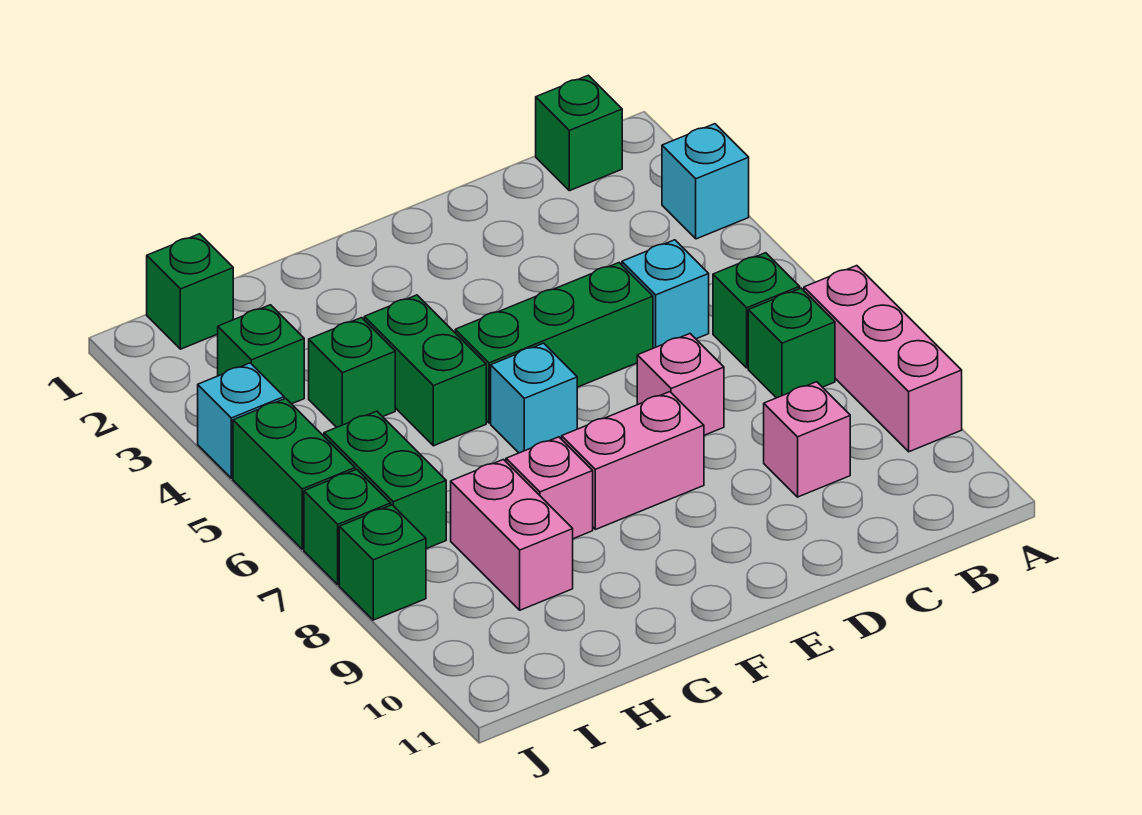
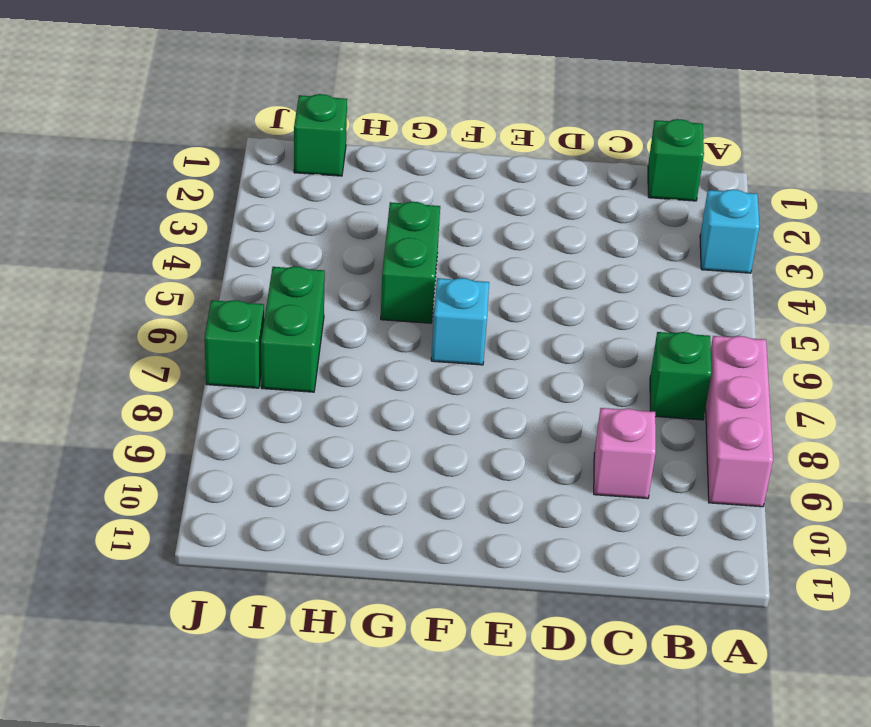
none -> green 1x1 brick [713,253,800,368]
none -> cyan 1x1 brick [622,240,709,348]
none -> green 1x3 brick [455,263,653,423]

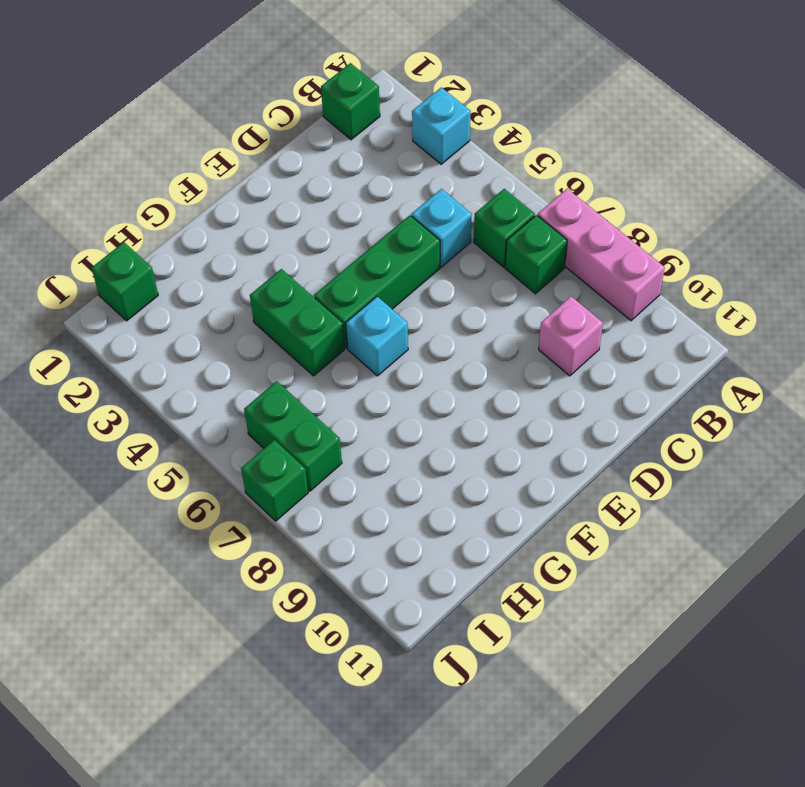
none -> pink 1x1 brick [637,334,724,435]
none -> pink 1x2 brick [562,392,704,530]
none -> pink 1x1 brick [506,437,593,539]

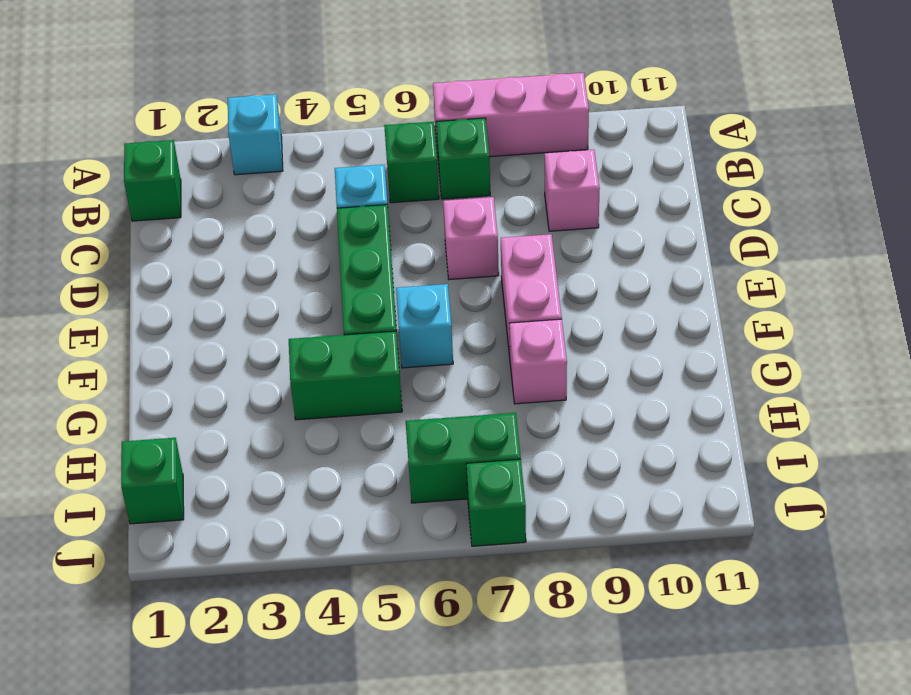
none -> green 1x1 brick [309,318,395,427]
none -> pink 1x2 brick [451,460,573,610]
none -> green 1x1 brick [218,305,304,404]

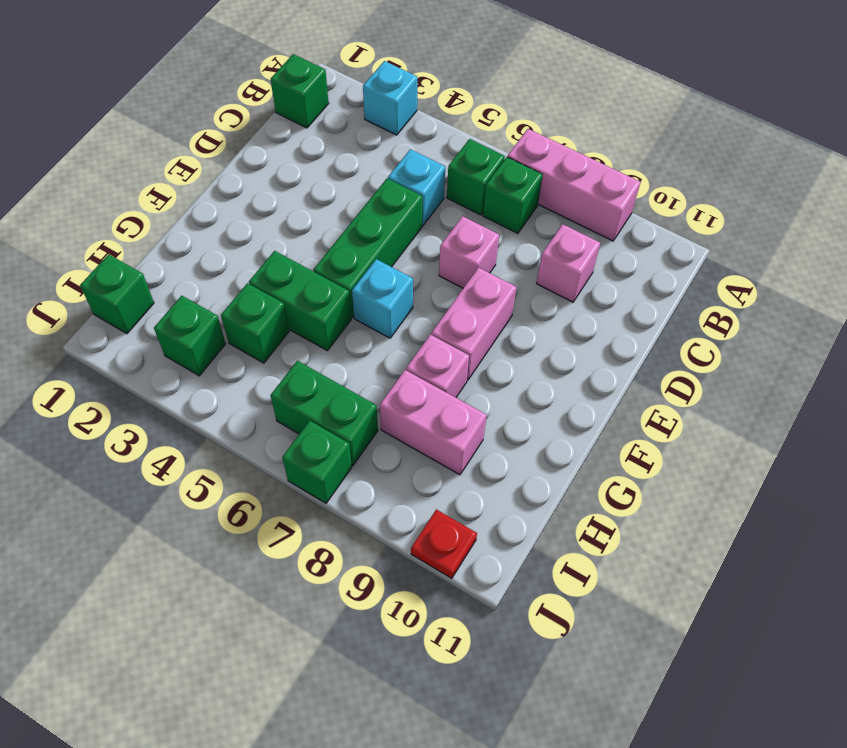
red 1x1 plate [411,509,477,578] -> none
none -> cyan 1x1 brick [198,363,284,478]
none -> green 1x2 brick [233,398,355,549]
none -> green 1x1 brick [339,505,426,620]

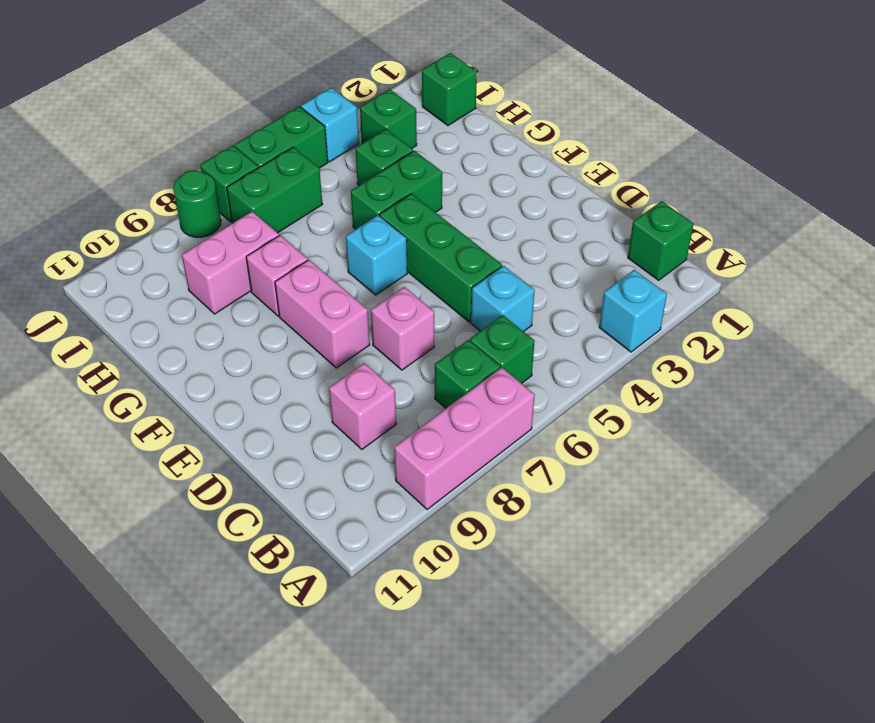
green 1x1 round brick [173,170,221,237] -> green 1x1 brick [339,505,426,620]

